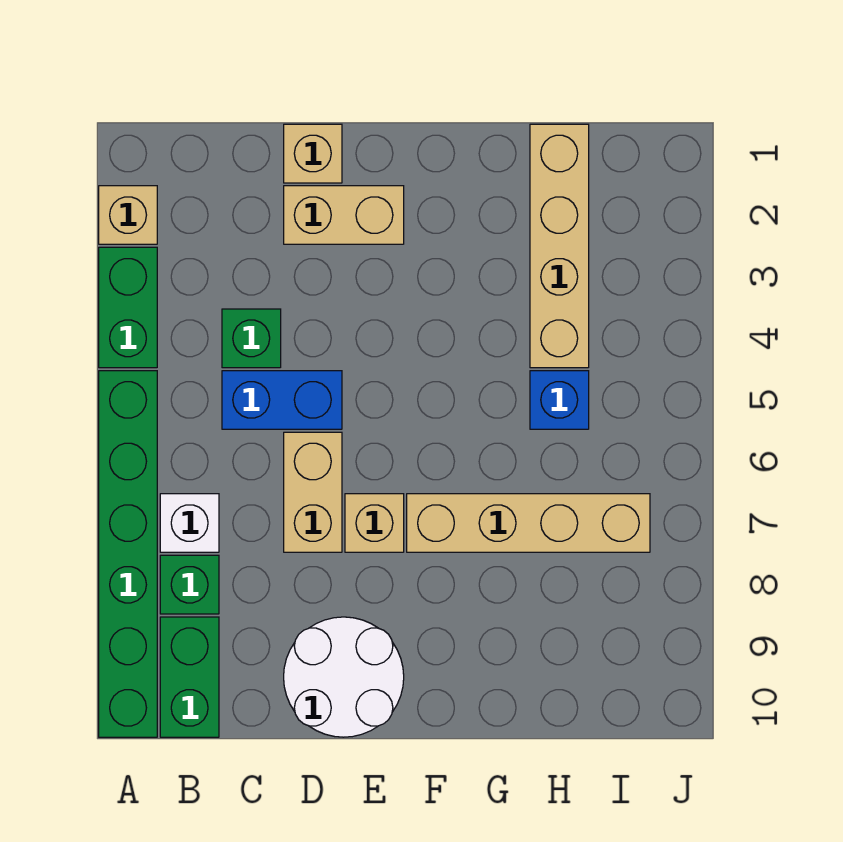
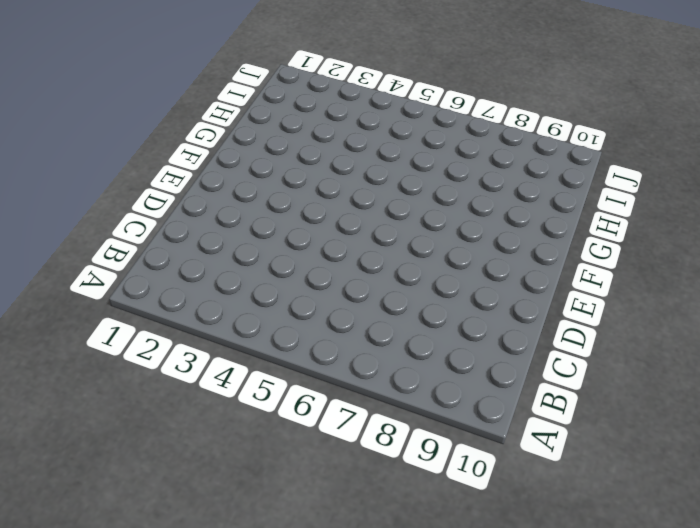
none -> tan 1x1 brick [99,186,157,244]
none -> green 1x2 brick [99,247,157,368]
none -> green 1x6 brick [99,371,157,737]

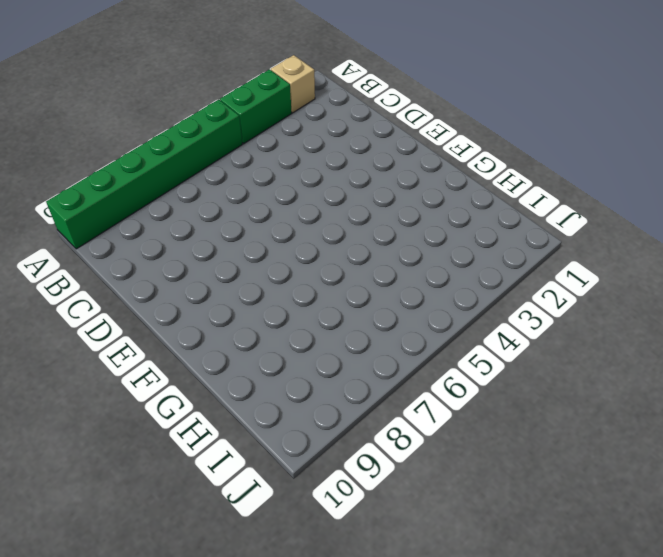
none -> white 1x1 brick [160,494,219,552]
none -> green 1x1 brick [160,555,219,614]
none -> green 1x2 brick [160,617,219,737]

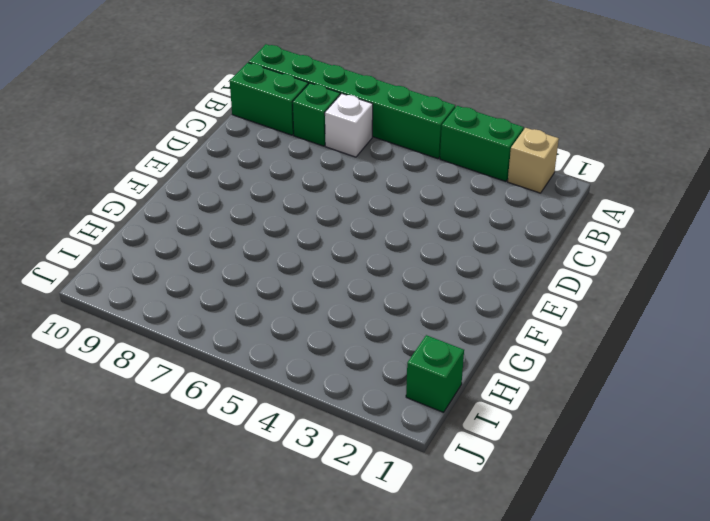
green 1x1 brick [406,335,464,412] -> green 1x1 brick moved to [222,309,281,368]
none -> blue 1x2 brick [222,371,342,429]
none -> tan 1x1 brick [284,124,342,183]
none -> tan 1x2 brick [284,186,404,244]

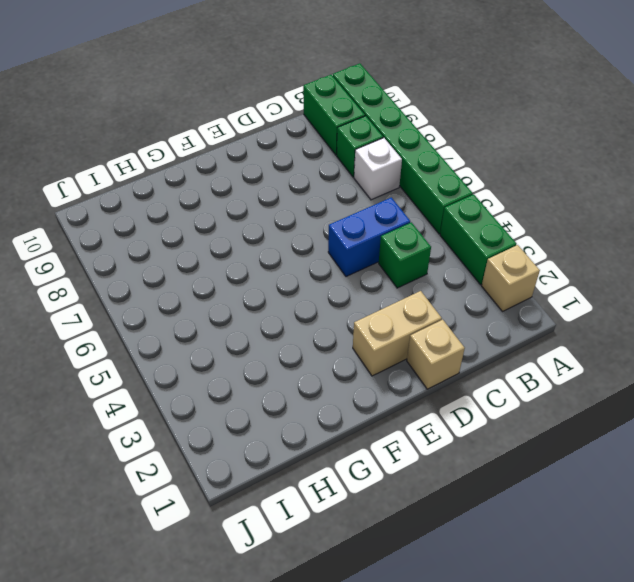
none -> tan 1x2 brick [284,432,342,552]
none -> white 2x2 round brick [284,617,404,737]
none -> tan 1x1 brick [345,494,404,552]

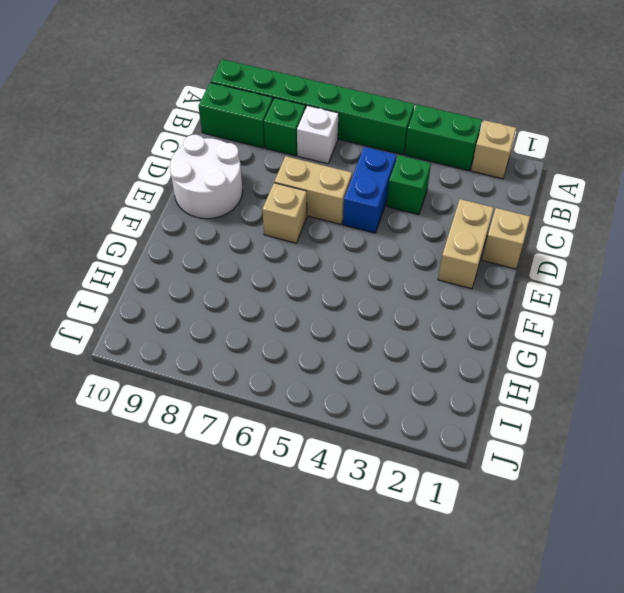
none -> tan 1x4 brick [407,494,650,552]
none -> tan 1x4 brick [530,124,589,368]
none -> blue 1x1 brick [530,371,589,429]

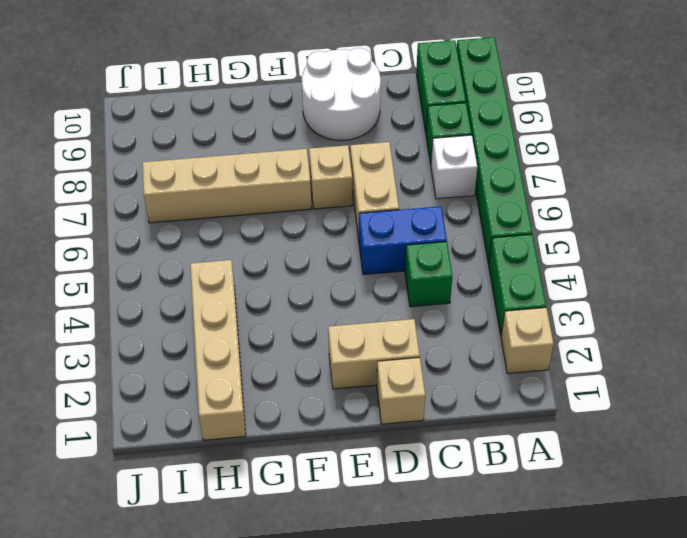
none -> blue 1x1 brick [530,371,589,429]

